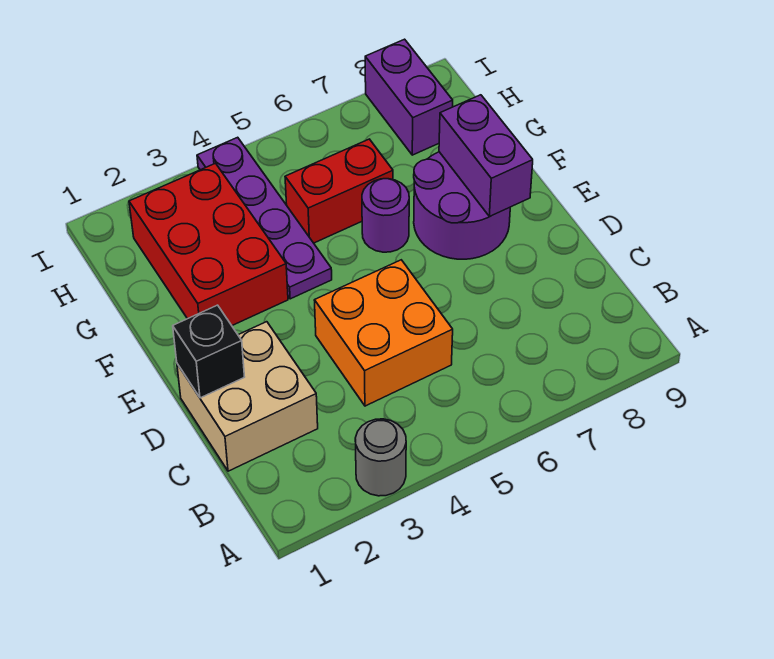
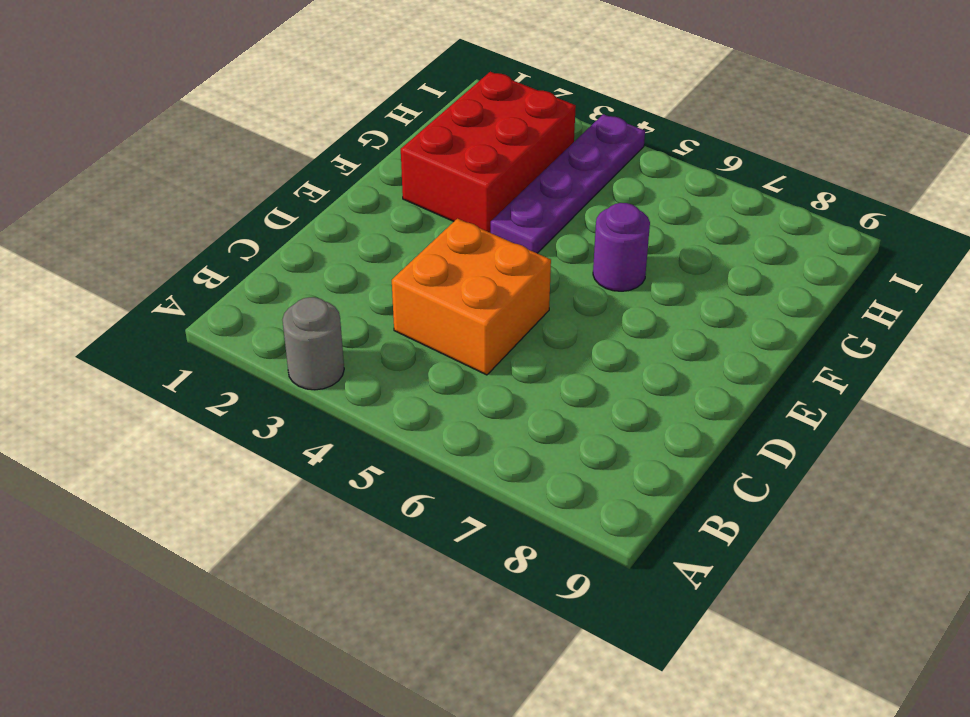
none -> tan 2x2 brick [177,322,318,471]
none -> purple 2x2 round brick [414,152,510,259]

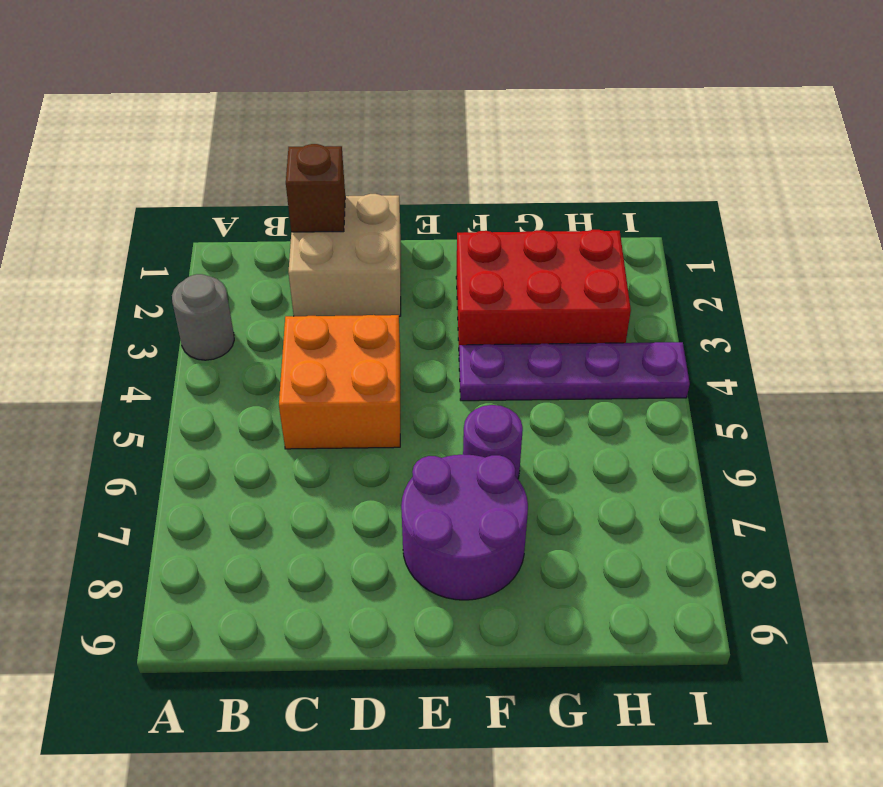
brown 1x1 brick [286,144,345,232] -> none
none -> red 1x2 brick [285,139,393,243]
none -> purple 1x2 brick [365,39,453,155]

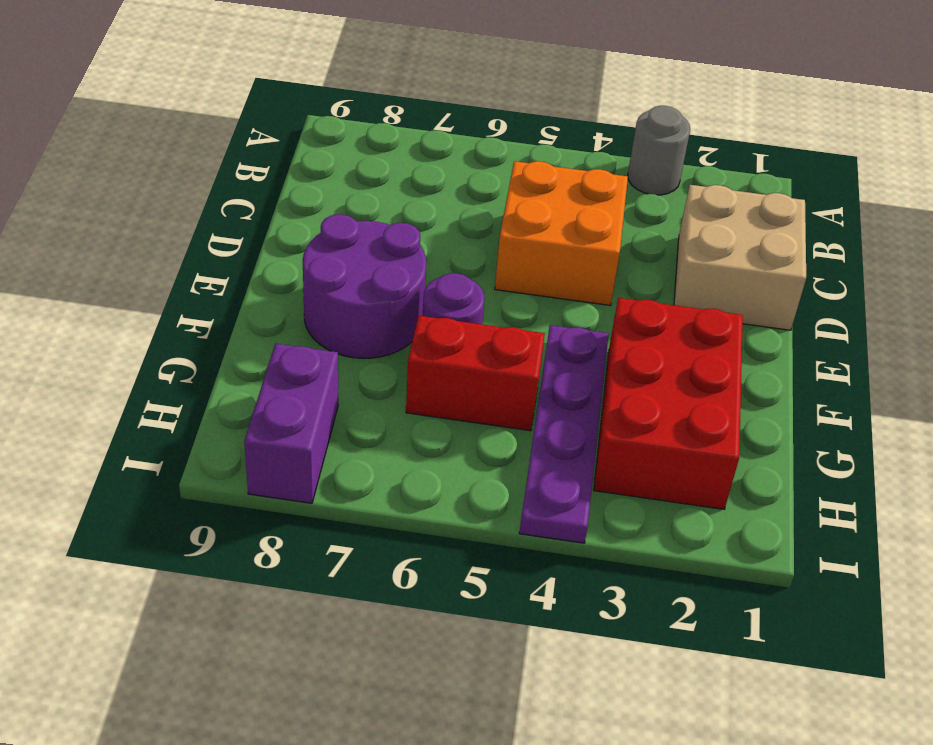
none -> black 1x1 brick [173,305,244,398]
none -> purple 1x2 brick [439,95,533,216]

